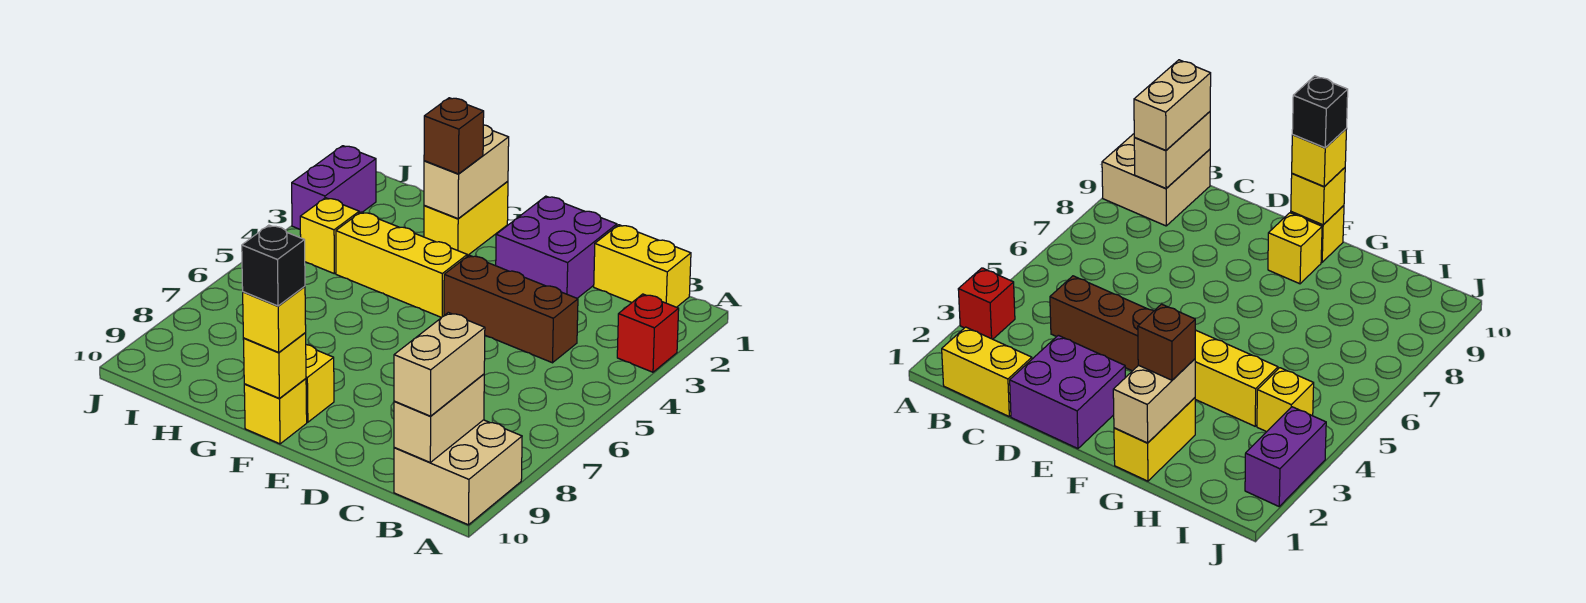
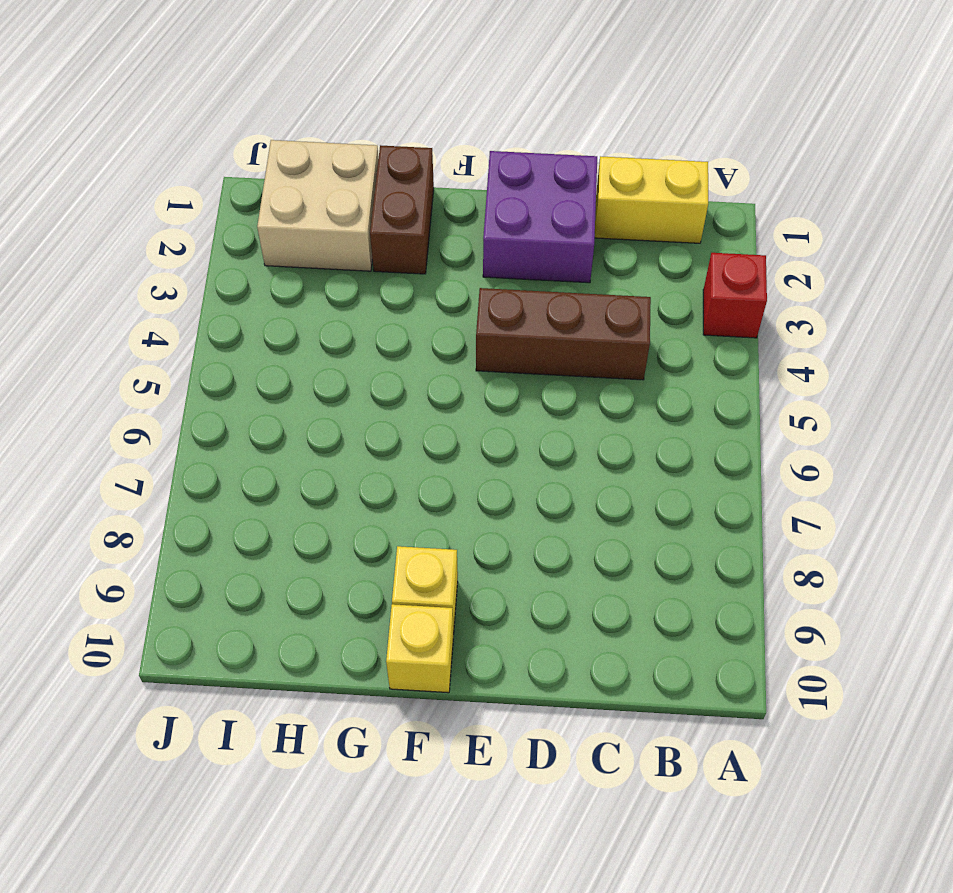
brown 1x2 brick [370,145,434,274] -> yellow 1x2 brick [424,181,508,256]
tan 2x2 brick [257,140,379,271] -> tan 2x2 brick moved to [394,420,522,525]
none -> yellow 1x3 brick [336,212,467,318]
none -> yellow 1x1 brick [300,198,359,274]
none -> purple 1x2 brick [292,146,376,229]

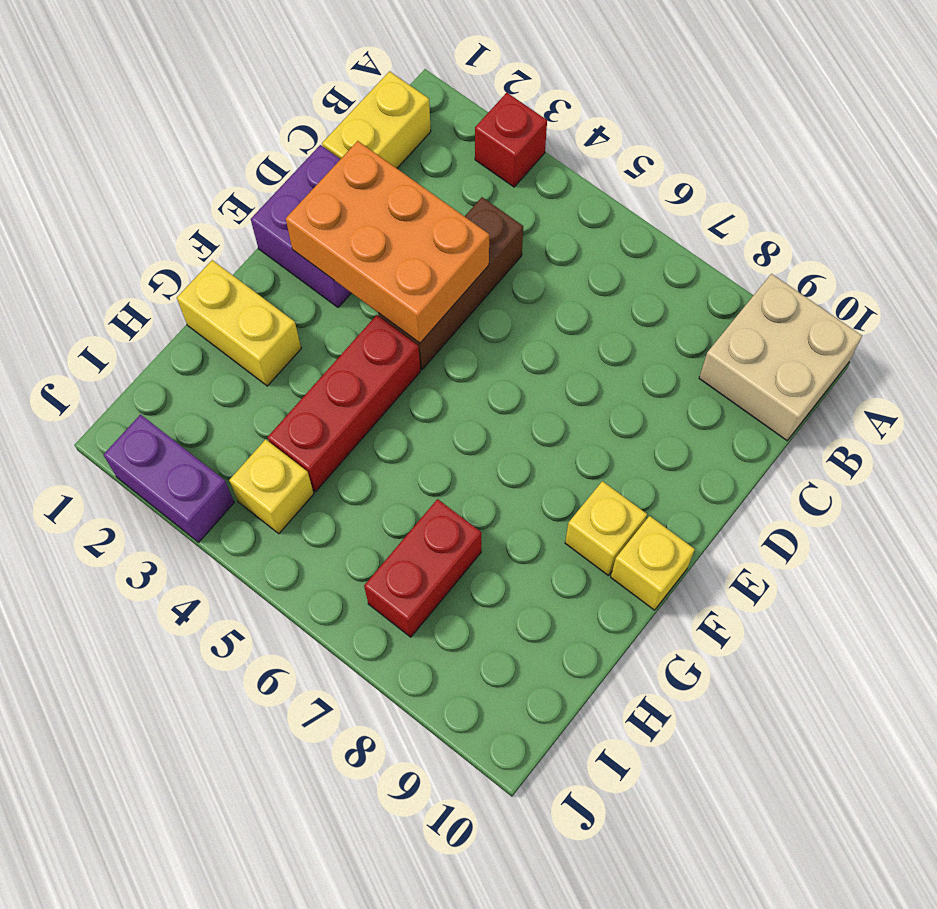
orange 2x3 brick [286,141,489,343] -> none
red 1x3 brick [268,315,420,492] -> yellow 1x3 brick [336,212,467,318]
red 1x2 brick [364,499,481,637] -> none
none -> tan 1x2 brick [394,374,484,462]
none -> yellow 1x1 brick [243,333,306,398]
none -> tan 1x2 brick [424,125,509,219]

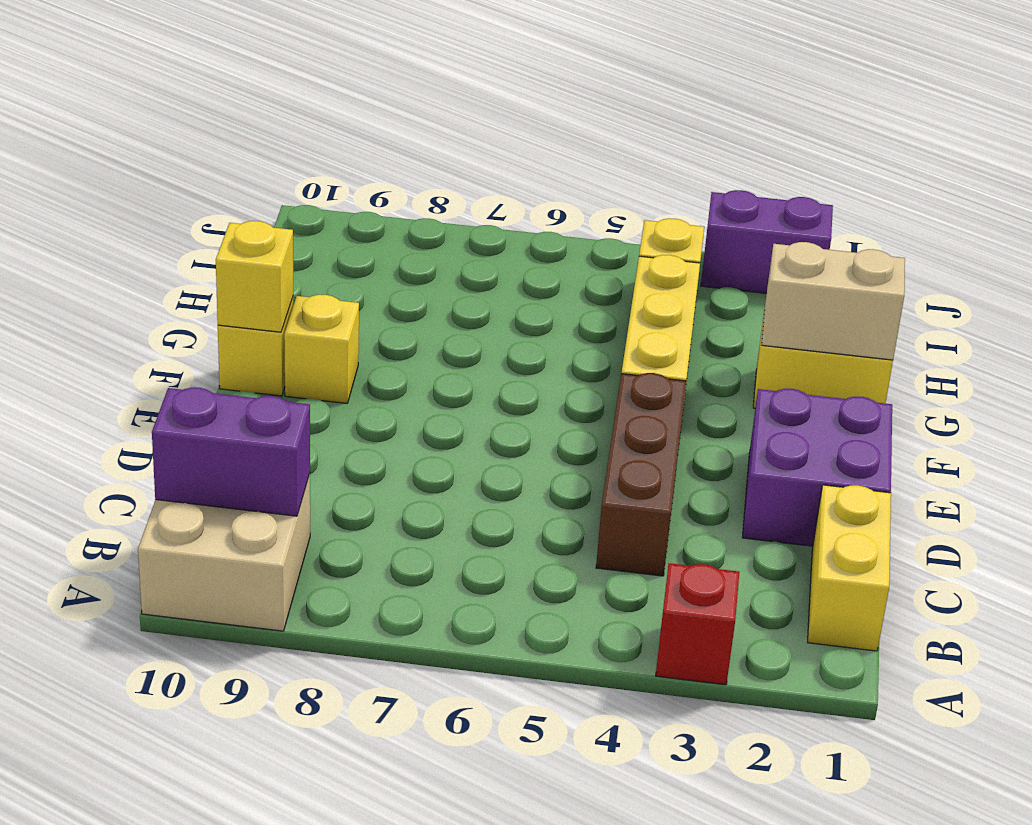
purple 1x2 brick [152,388,310,516] -> tan 1x2 brick [394,374,484,462]
none -> tan 1x2 brick [394,313,485,416]
none -> yellow 1x1 brick [243,286,306,352]
none -> brown 1x1 brick [424,98,484,174]

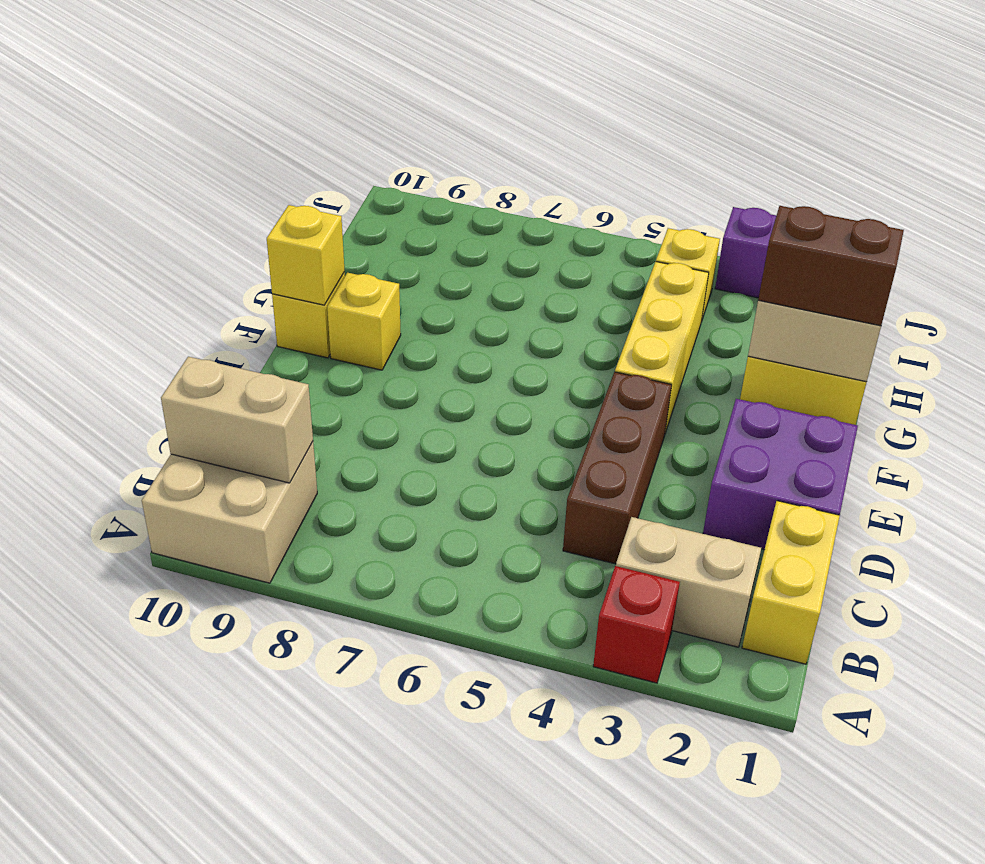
tan 1x2 brick [616,517,761,647] -> tan 1x2 brick moved to [394,313,485,416]
brown 1x2 brick [758,206,904,326] -> brown 1x1 brick [424,98,484,174]
none -> yellow 1x1 brick [243,286,306,352]
none -> black 1x1 brick [242,225,305,306]

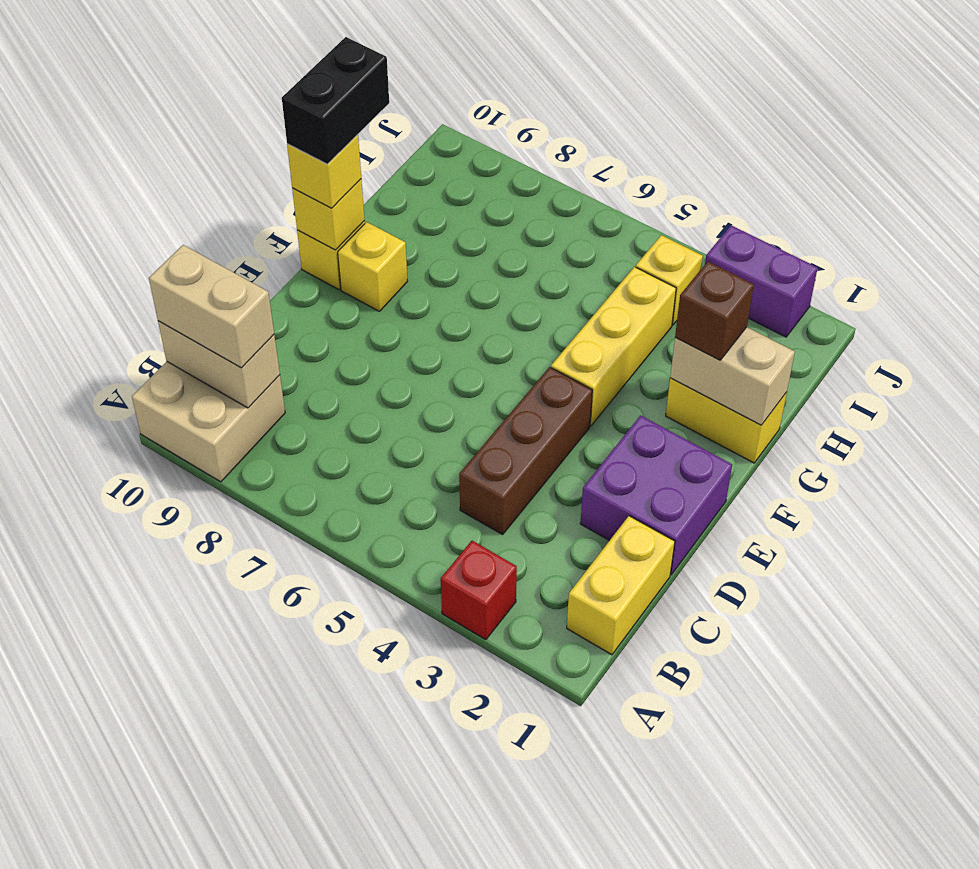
black 1x2 brick [282,37,389,164] -> black 1x1 brick [242,225,305,306]

